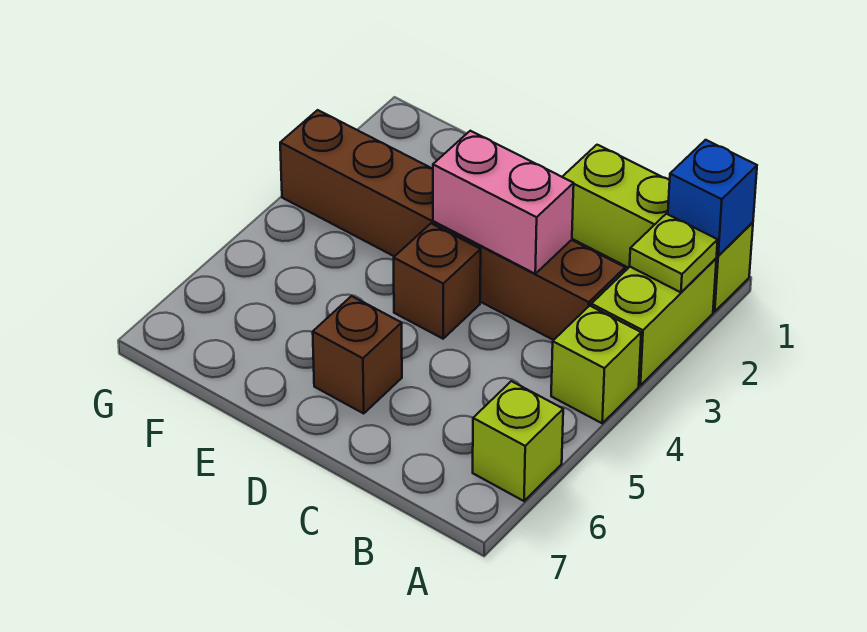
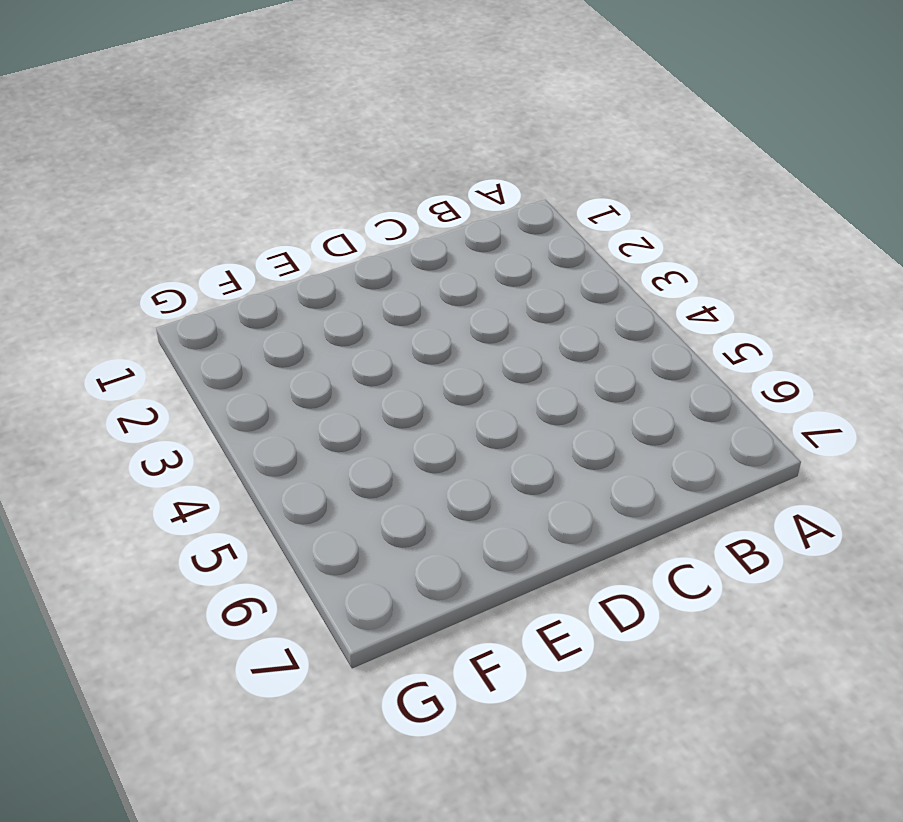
none -> lime 1x3 brick [562,145,753,312]
none -> lime 1x2 brick [591,259,716,385]

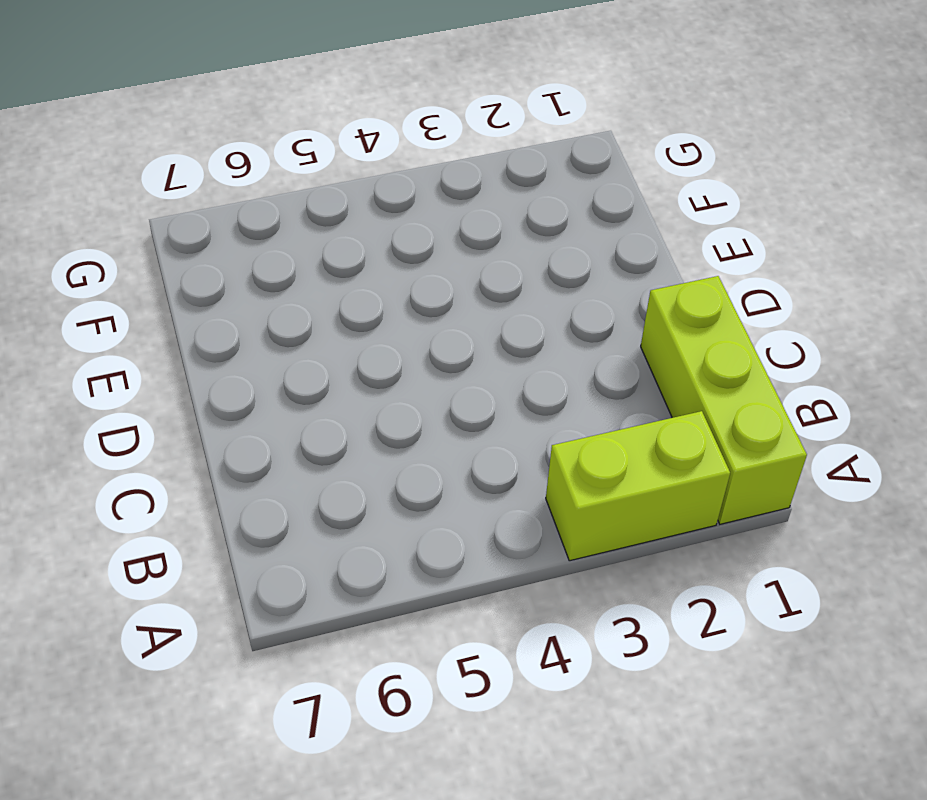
none -> lime 1x1 brick [551,306,641,423]
none -> lime 1x1 brick [473,381,563,501]

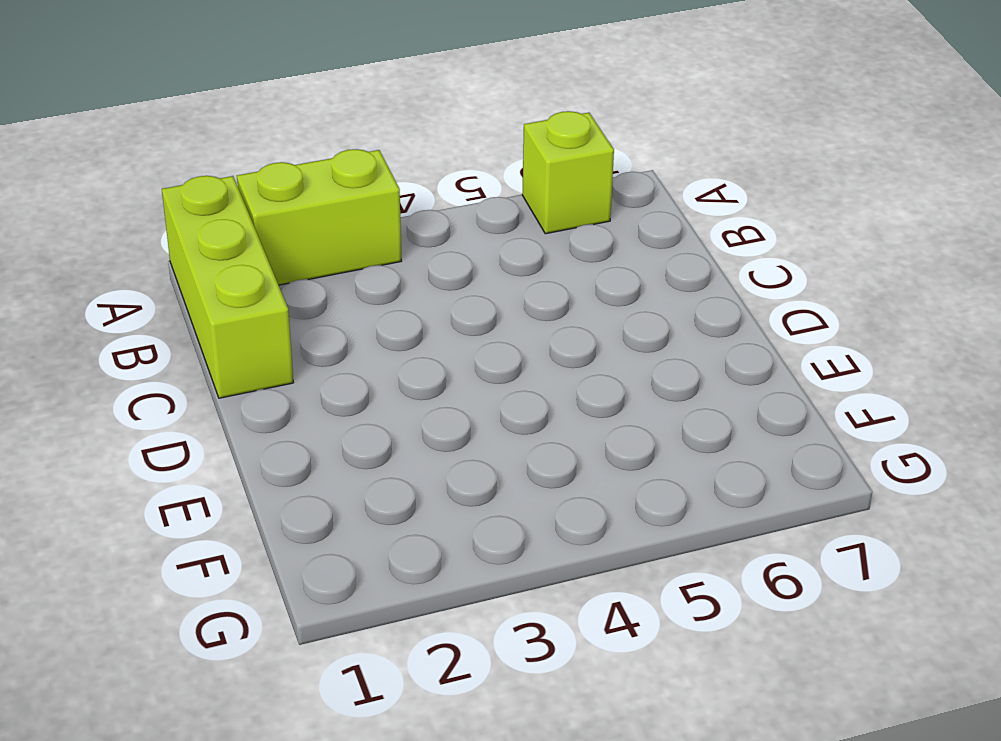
none -> lime 1x1 brick [551,306,641,423]
none -> brown 1x6 brick [280,110,625,340]

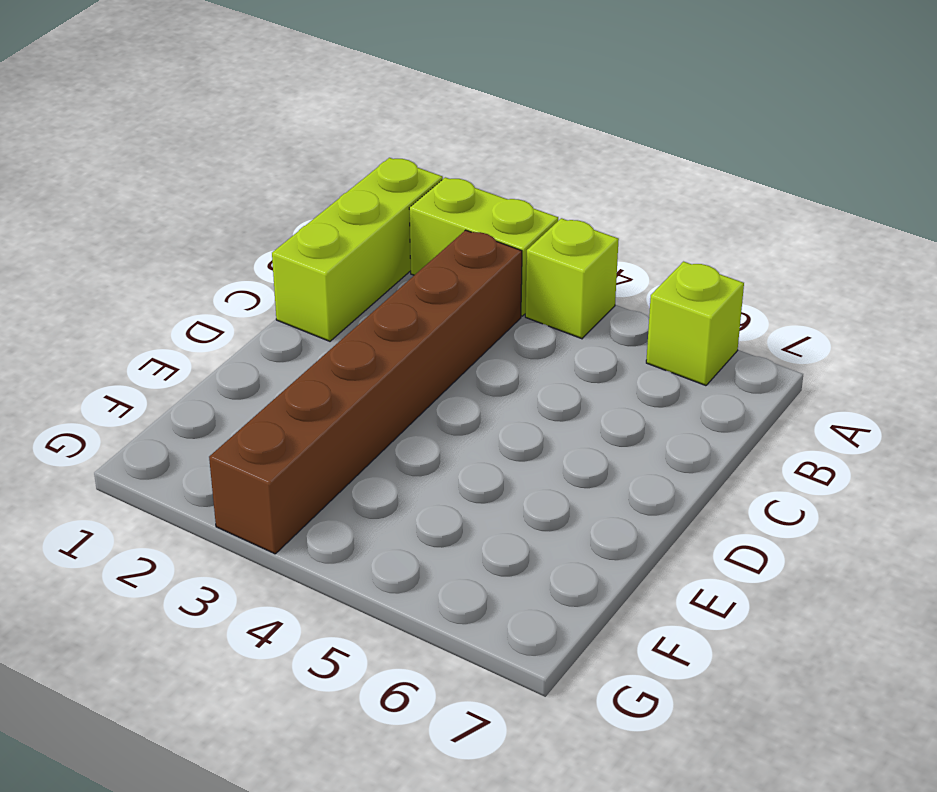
none -> brown 1x1 brick [394,223,481,339]
none -> brown 1x1 brick [313,296,402,413]

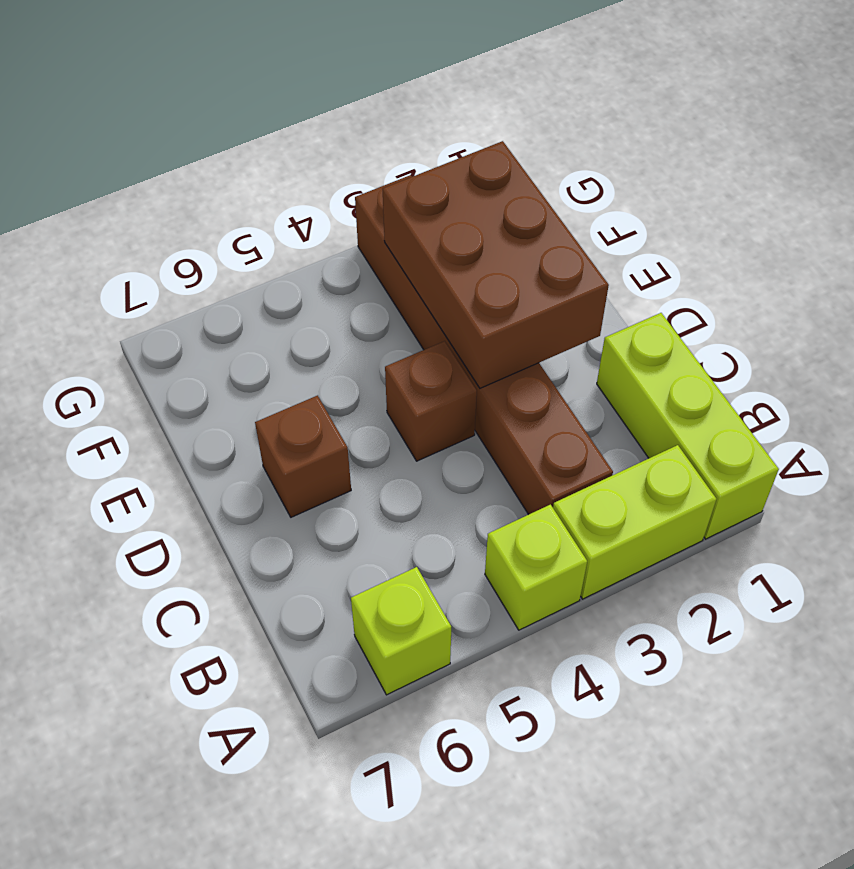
brown 2x3 brick [383,141,609,388] -> pink 1x2 brick [433,131,574,274]
none -> blue 1x1 brick [668,140,757,256]
none -> lime 1x1 plate [630,214,718,292]

